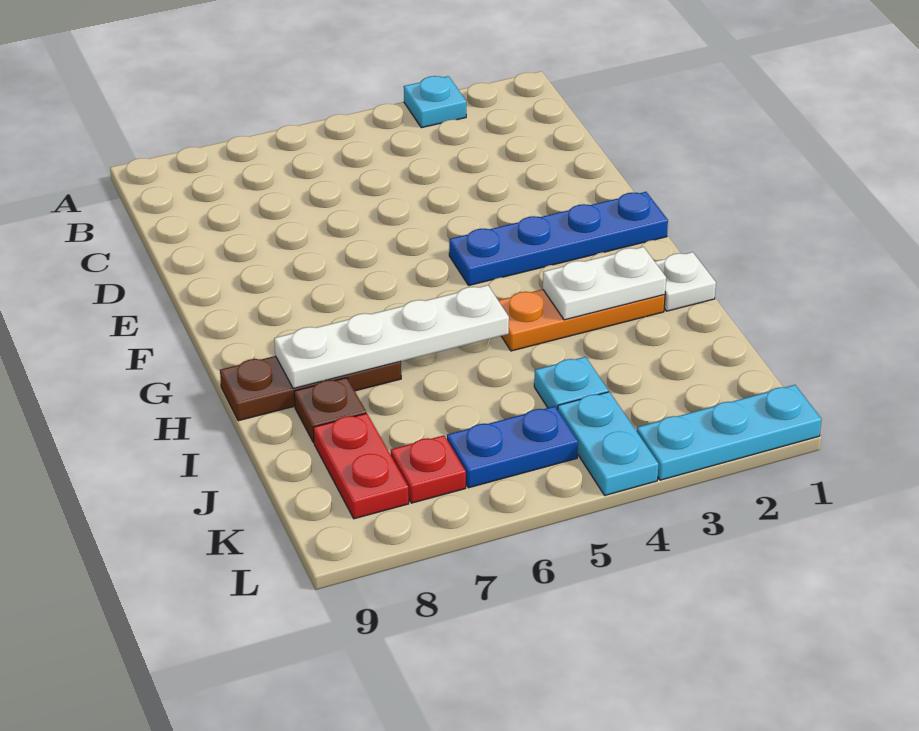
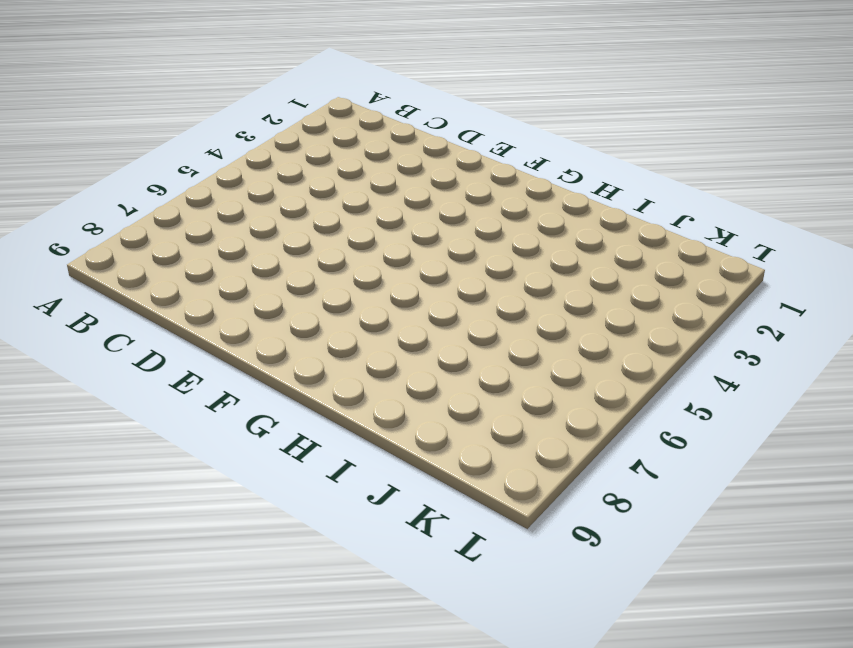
none -> cyan 1x1 plate [404,76,466,128]
none -> blue 1x4 plate [449,192,668,285]
none -> white 1x1 plate [655,252,716,311]

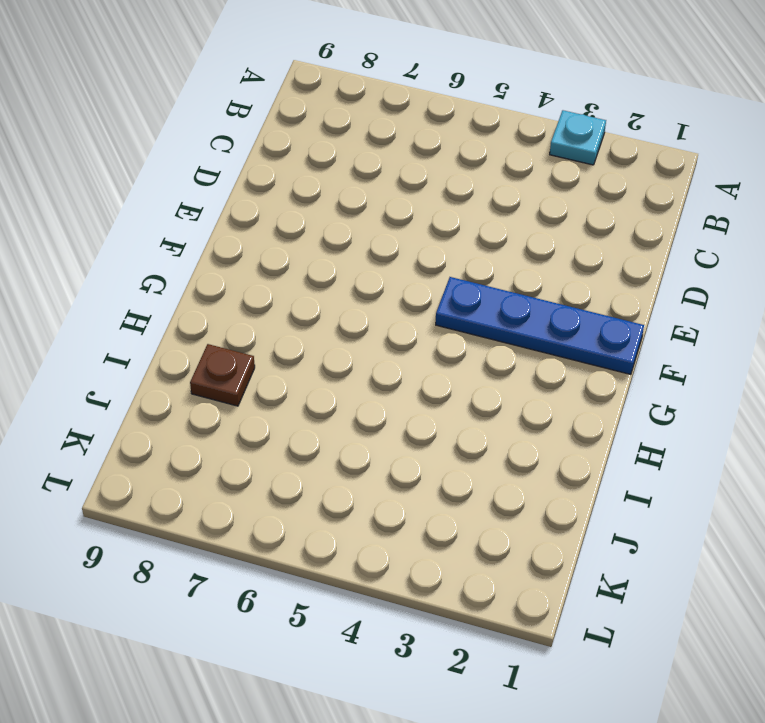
none -> white 1x1 plate [655,252,716,311]
none -> orange 1x3 plate [498,289,665,351]
none -> brown 1x3 plate [220,356,401,421]

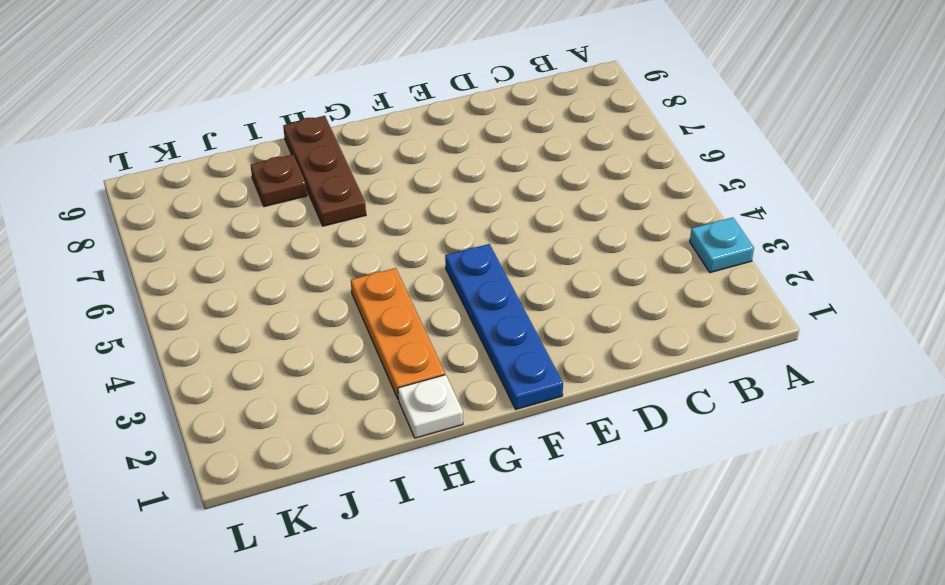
none -> cyan 1x1 plate [534,357,608,409]
none -> red 1x2 plate [313,413,409,519]
none -> cyan 1x2 plate [558,392,658,495]

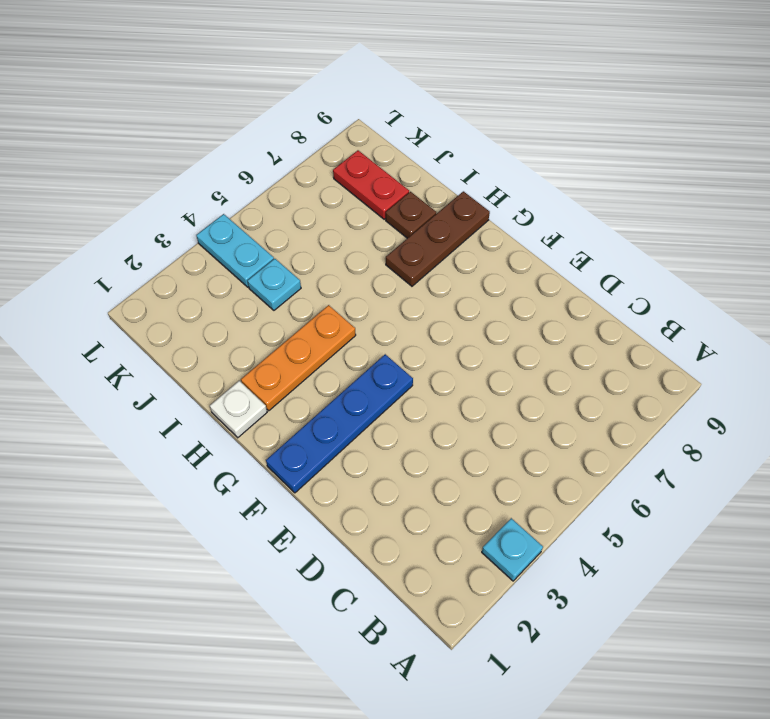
none -> blue 1x2 plate [447,406,578,488]
none -> red 1x1 plate [391,435,466,503]
none -> cyan 1x3 plate [637,385,821,480]

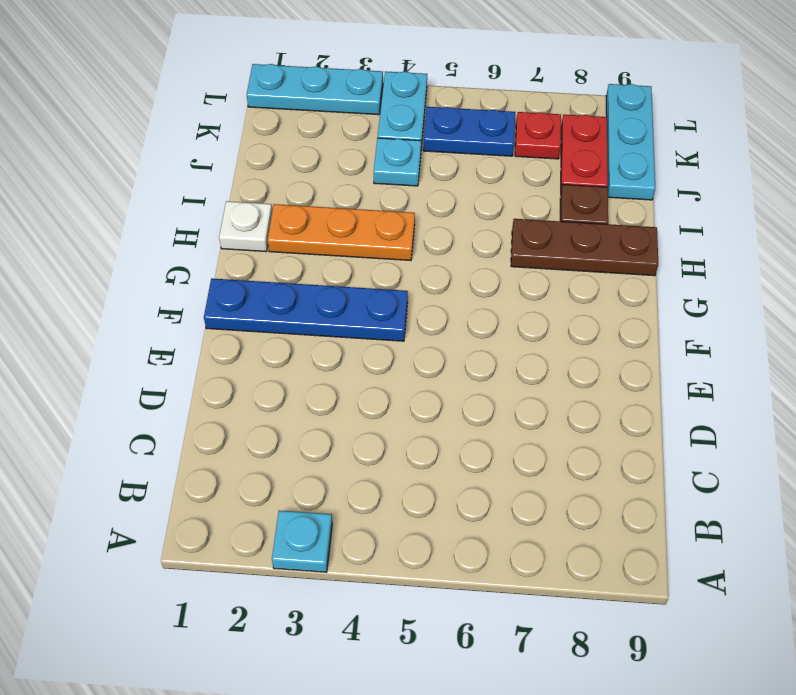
cyan 1x3 plate [606,84,655,200] -> none
none -> white 1x2 plate [543,247,666,320]
none -> white 1x4 plate [274,285,509,389]

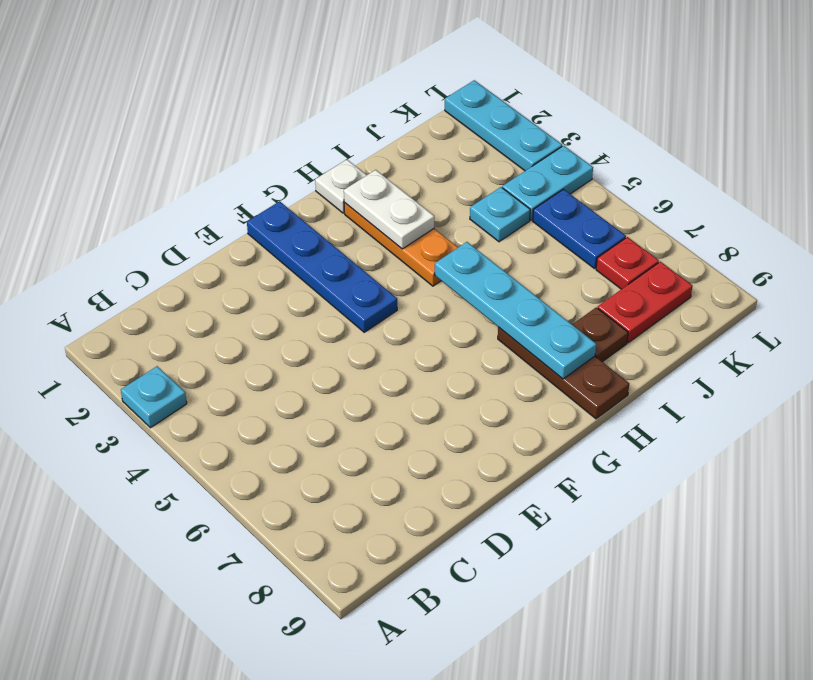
cyan 1x4 plate [435,242,596,379] -> white 1x4 plate [274,285,509,389]

